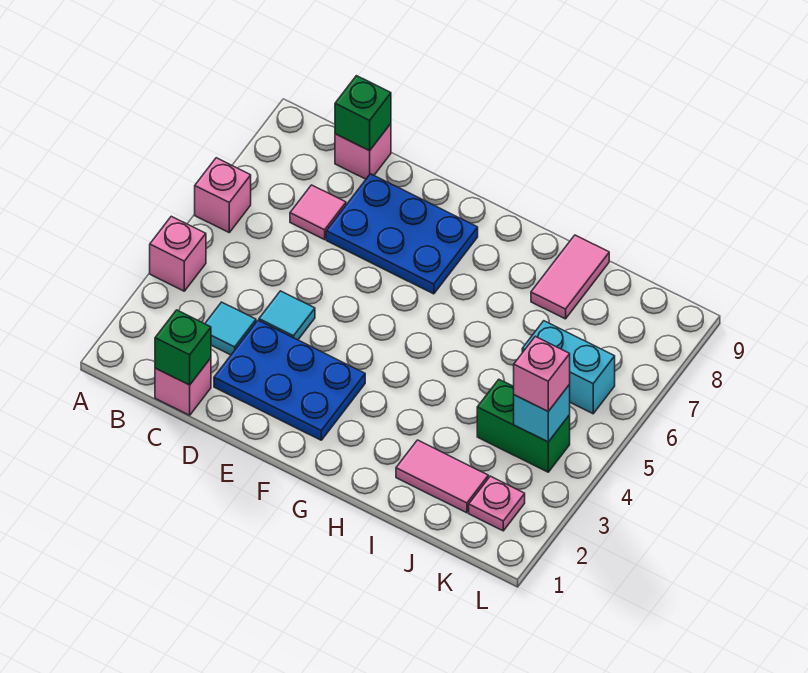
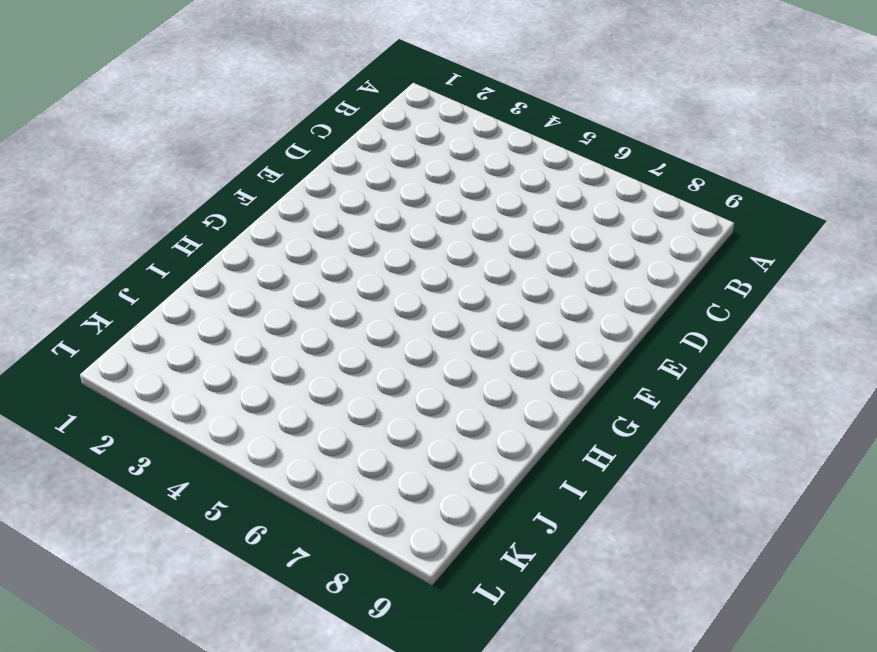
none -> pink 1x1 brick [150,216,206,291]
none -> pink 1x1 brick [195,158,251,232]
none -> pink 1x1 brick [155,358,211,415]

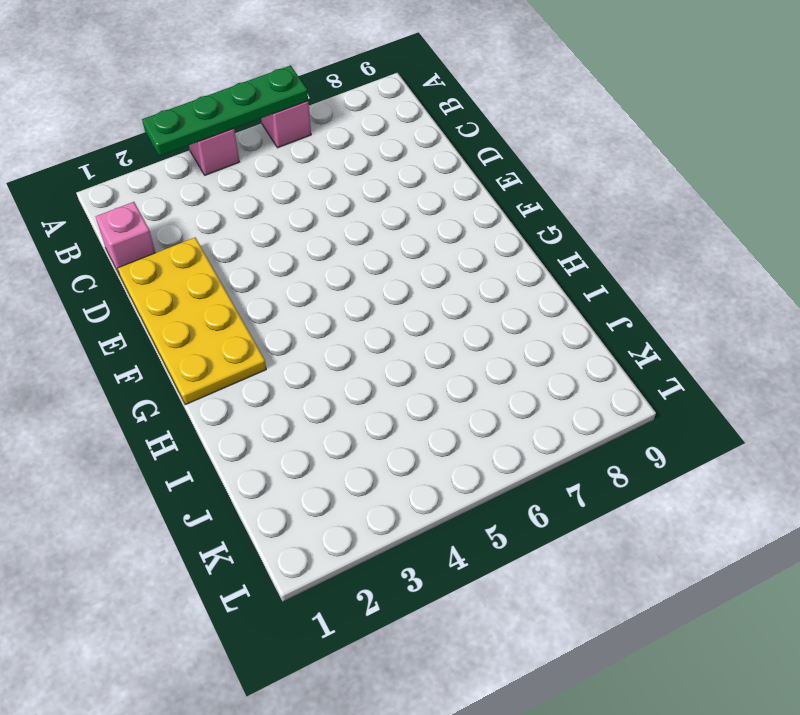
green 1x4 plate [142,65,308,156] -> none
yellow 2x4 plate [118,238,266,405] -> blue 2x3 plate [214,320,365,440]
none -> cyan 1x1 tile [205,302,256,355]
none -> pink 1x1 tile [290,185,346,240]
none -> pink 1x1 brick [335,124,391,179]

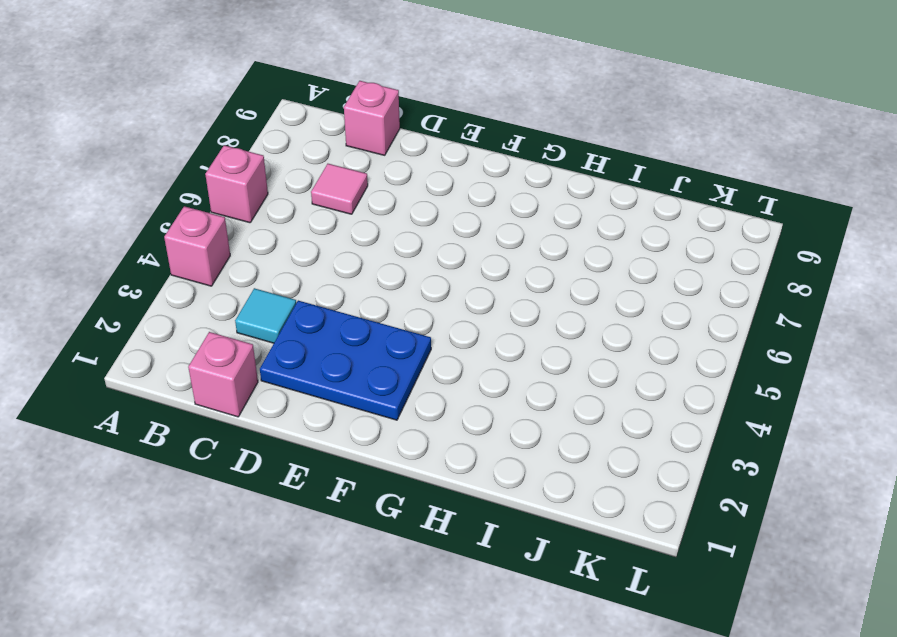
none -> cyan 1x1 tile [259,291,315,340]
none -> blue 2x3 plate [326,174,478,294]
none -> pink 1x2 tile [396,440,488,513]

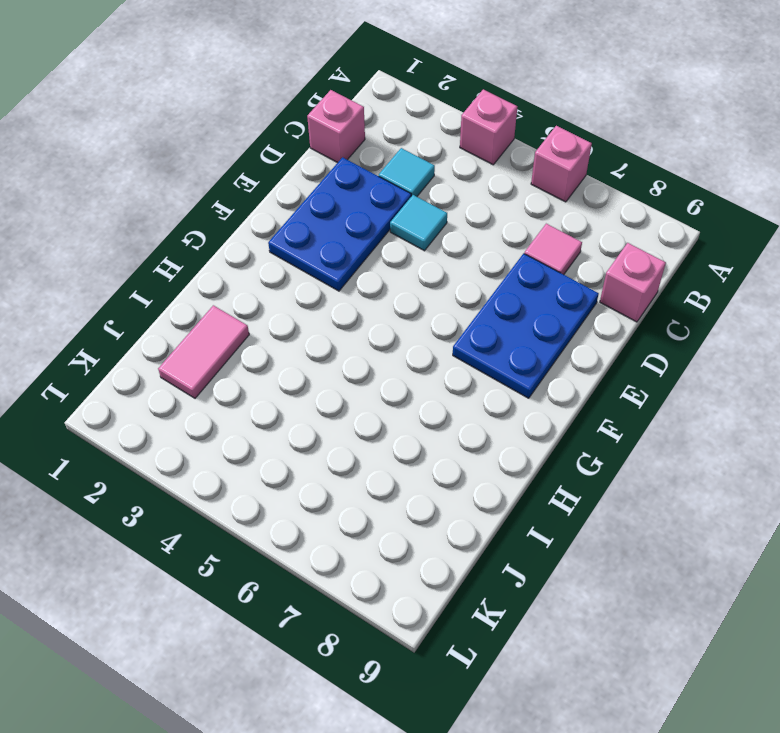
none -> pink 1x2 tile [531,235,609,319]
none -> green 1x2 brick [477,380,570,472]
none -> cyan 1x2 brick [522,321,615,414]

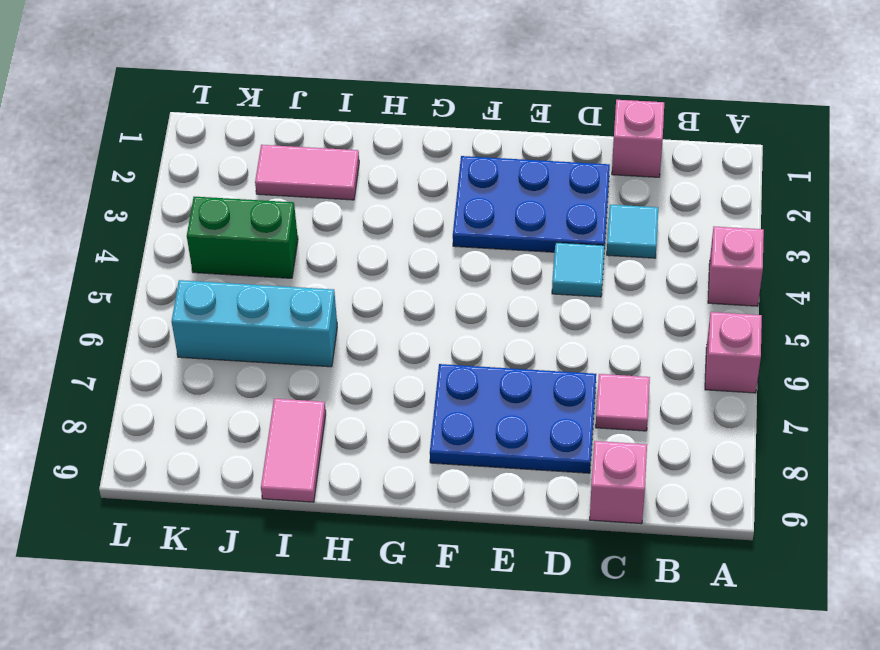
cyan 1x3 brick [172,280,337,367] -> cyan 1x2 brick [522,321,615,414]
none -> pink 1x1 plate [469,476,525,531]
none -> green 1x1 brick [155,310,211,385]
none -> green 1x1 brick [335,76,391,151]

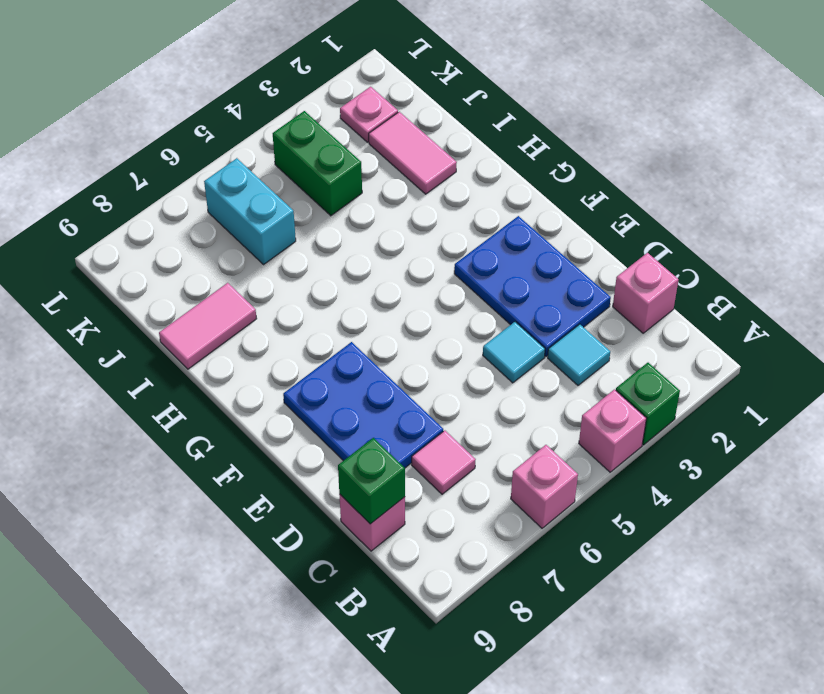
green 1x1 brick [616,363,680,445] -> green 1x1 brick moved to [155,310,211,385]
none -> cyan 1x1 brick [514,384,570,442]
none -> pink 1x1 brick [514,336,570,411]

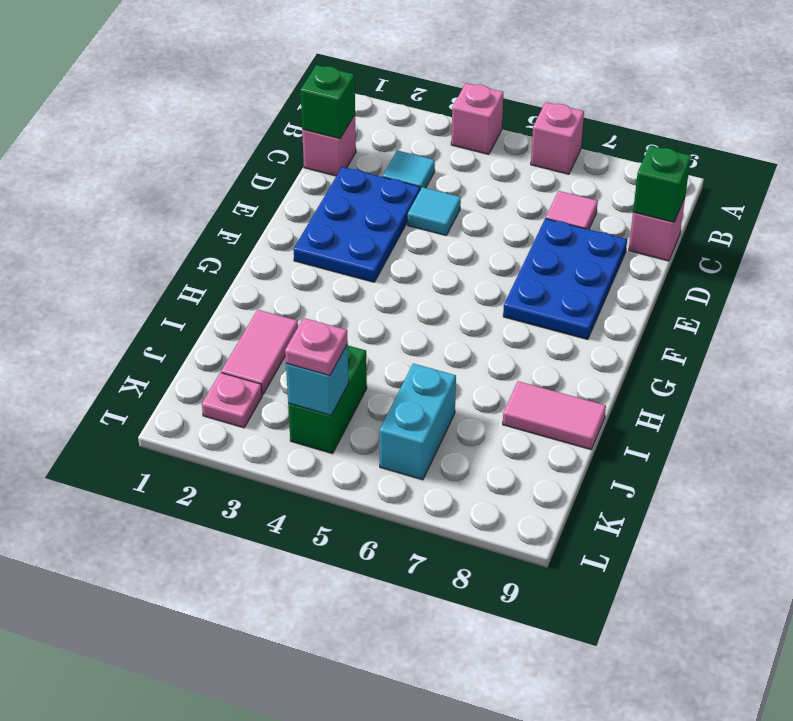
pink 1x1 plate [285,318,348,376] -> pink 1x1 brick [514,336,570,411]

